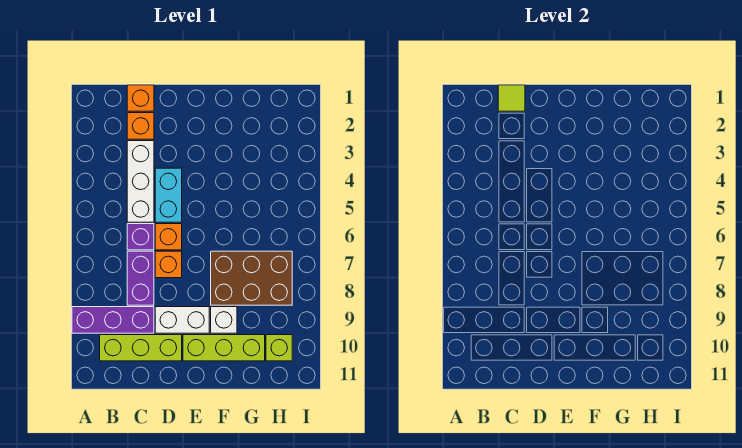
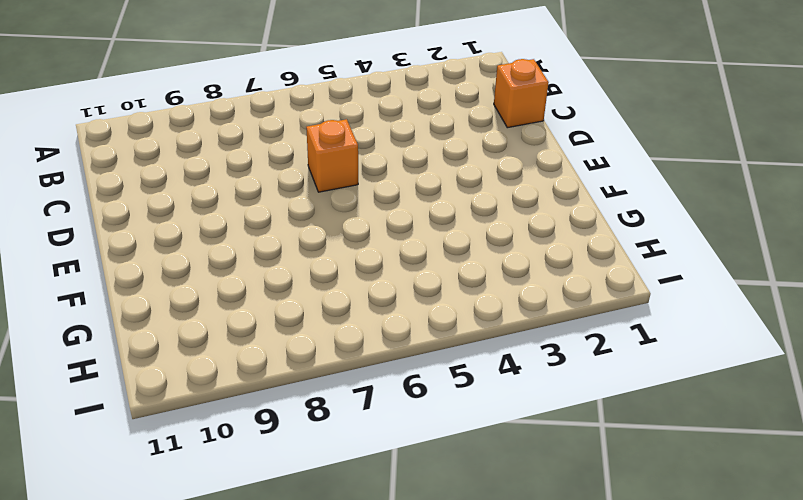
none -> purple 1x3 brick [72,307,154,333]
none -> lime 1x3 brick [100,335,182,361]
none -> orange 1x1 brick [127,113,154,139]

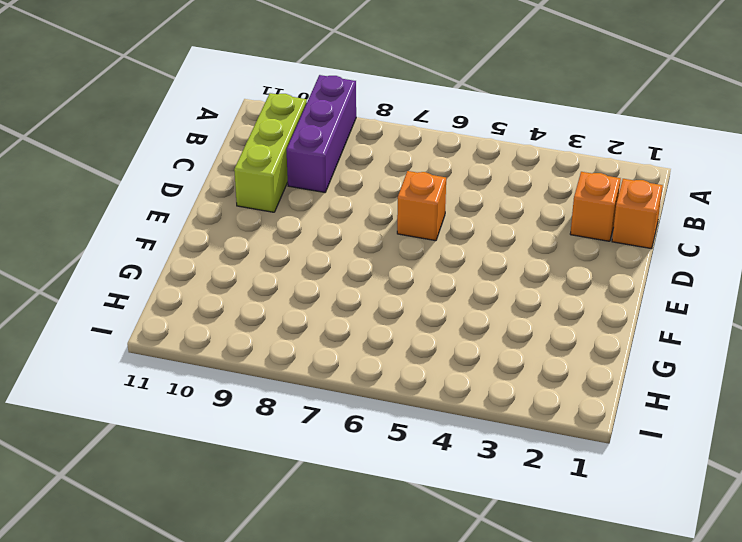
none -> white 1x3 brick [127,141,154,222]
none -> purple 1x1 brick [127,224,154,250]
none -> purple 1x2 brick [127,251,154,305]

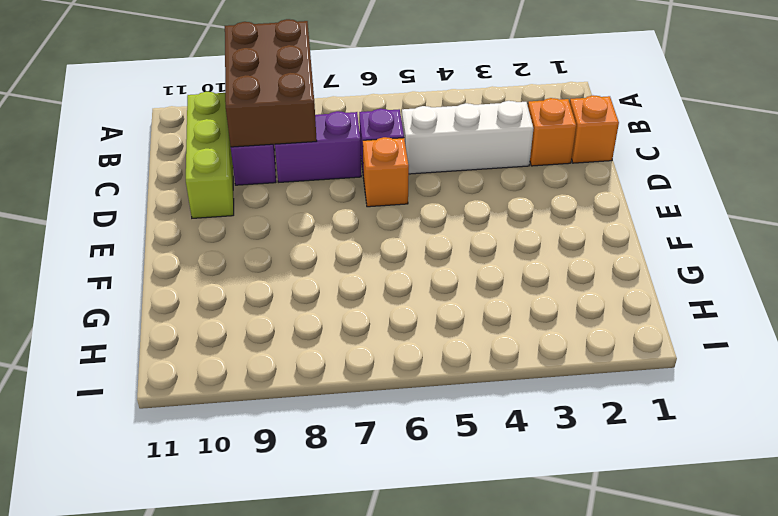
brown 2x3 brick [225,19,317,147] -> brown 2x3 brick moved to [211,251,292,305]
none -> cyan 1x2 brick [155,168,182,222]
none -> orange 1x1 brick [155,251,182,278]
none -> white 1x2 brick [155,307,209,333]

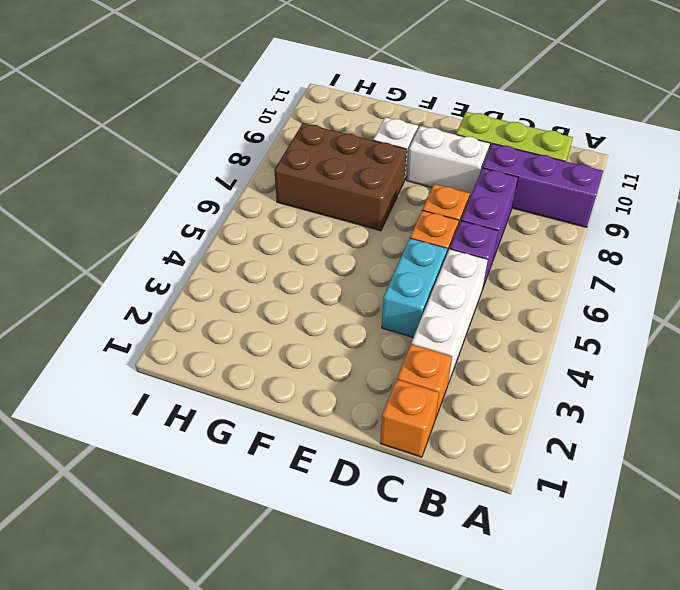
none -> lime 1x3 brick [183,335,265,361]
none -> lime 1x1 brick [266,335,292,361]
none -> lime 1x1 tile [498,85,525,111]

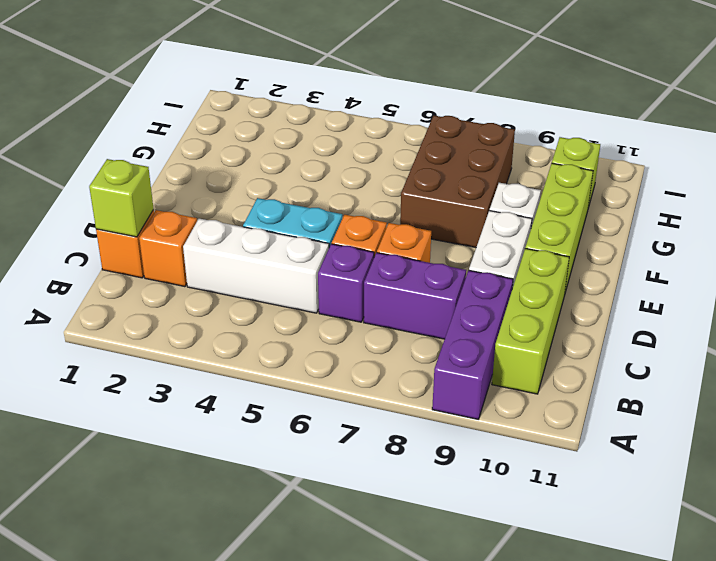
lime 1x1 brick [89,159,154,237] -> lime 1x1 tile [498,85,525,111]

